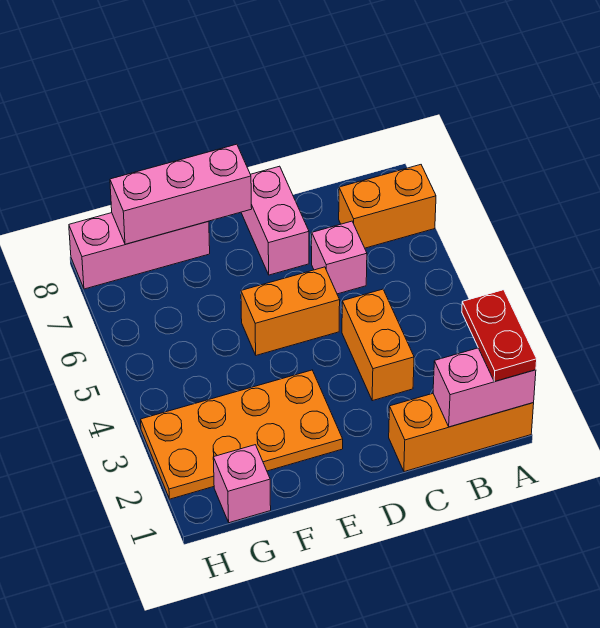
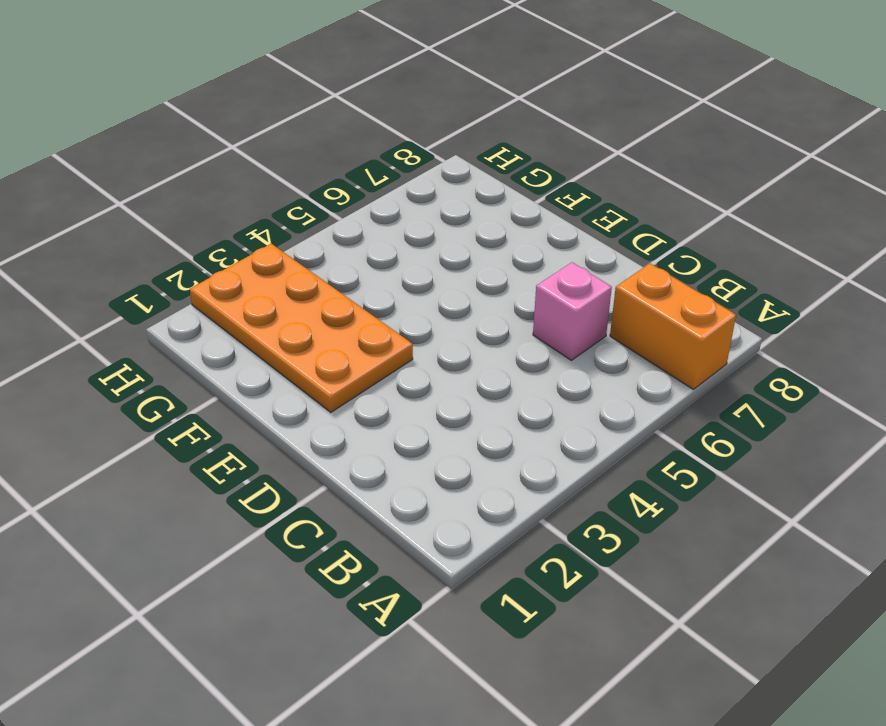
none -> orange 1x3 brick [389,394,534,472]
none -> orange 1x2 brick [342,289,414,401]
none -> orange 1x2 brick [241,267,340,355]

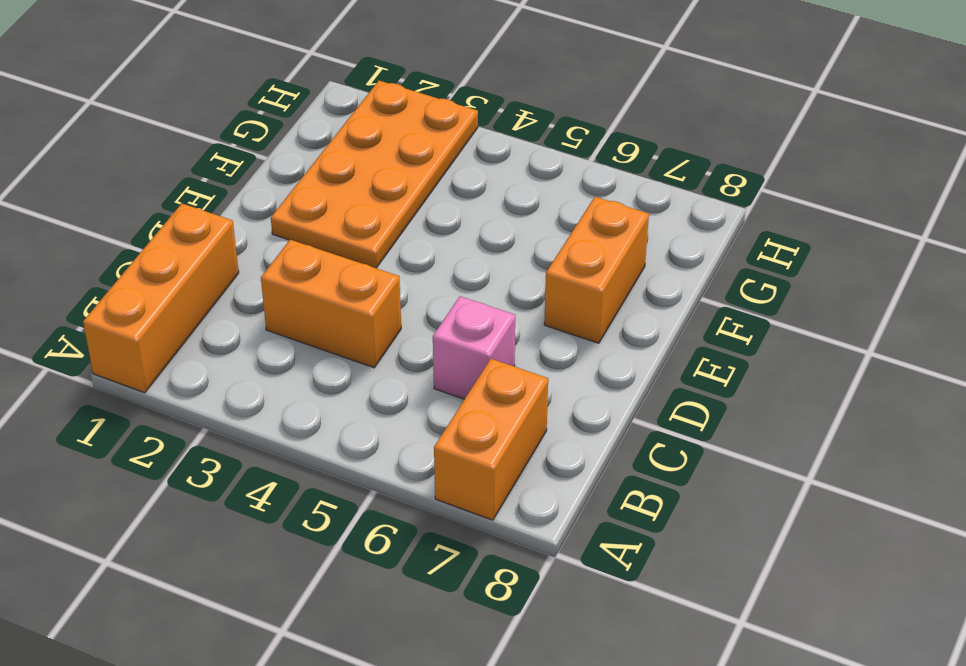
orange 1x2 brick [544,197,649,343] -> orange 1x2 brick moved to [241,267,340,355]
none -> pink 1x2 brick [241,166,309,275]
none -> pink 1x3 brick [69,213,210,289]
none -> pink 1x1 brick [213,445,271,523]

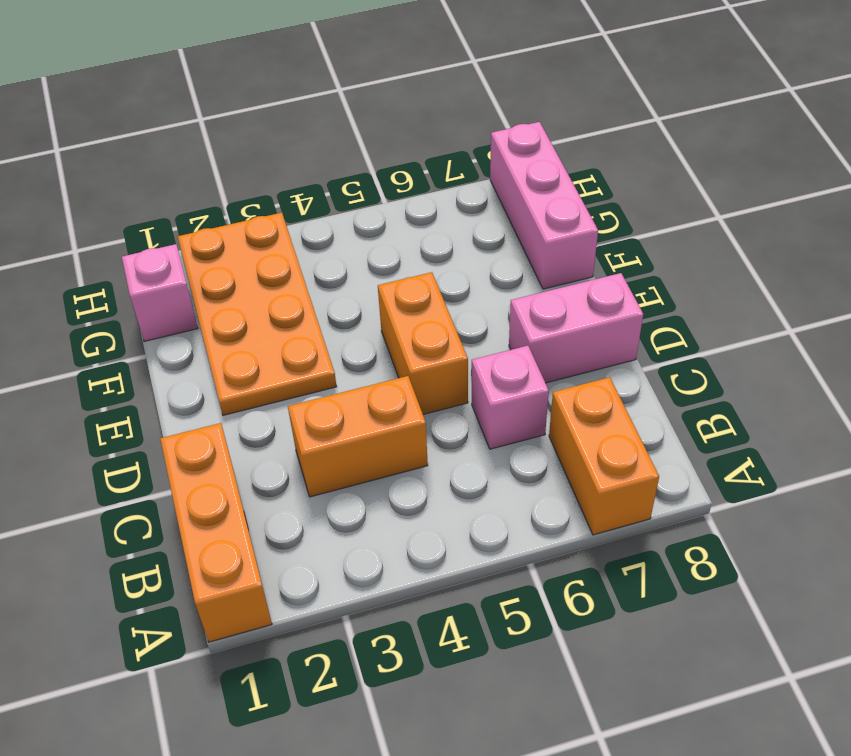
none -> pink 1x2 brick [433,348,536,427]
none -> pink 1x3 brick [110,144,252,244]
none -> red 1x2 plate [462,290,537,382]

